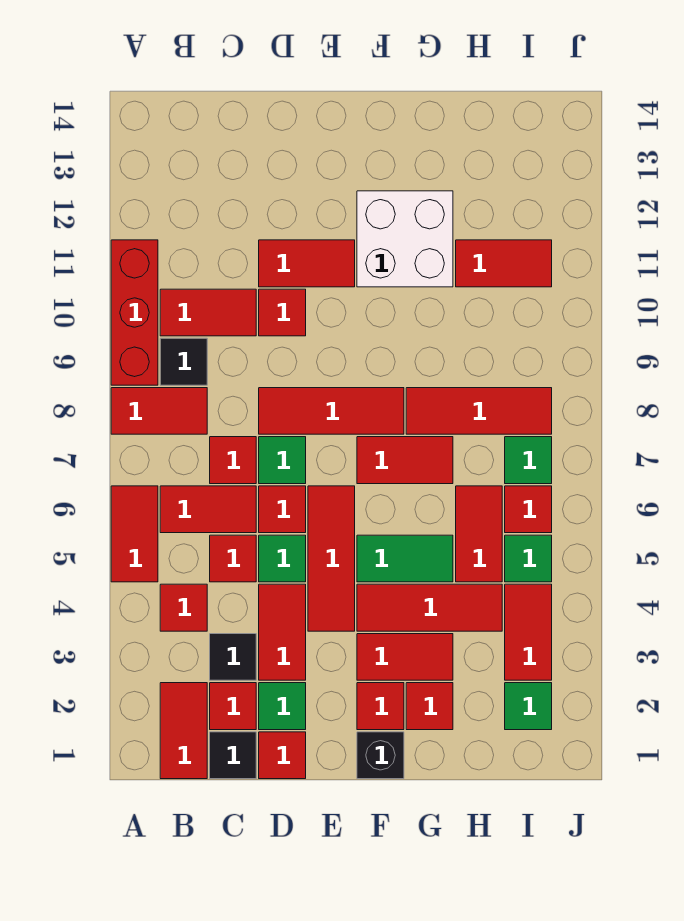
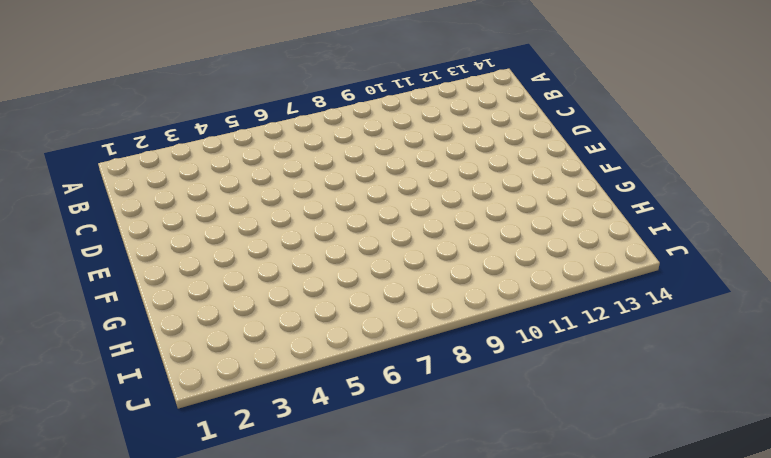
none -> red 1x2 tile [111,486,158,582]
none -> red 1x2 tile [111,388,207,434]
none -> red 1x3 brick [111,240,158,385]
none -> red 1x2 tile [160,683,207,779]

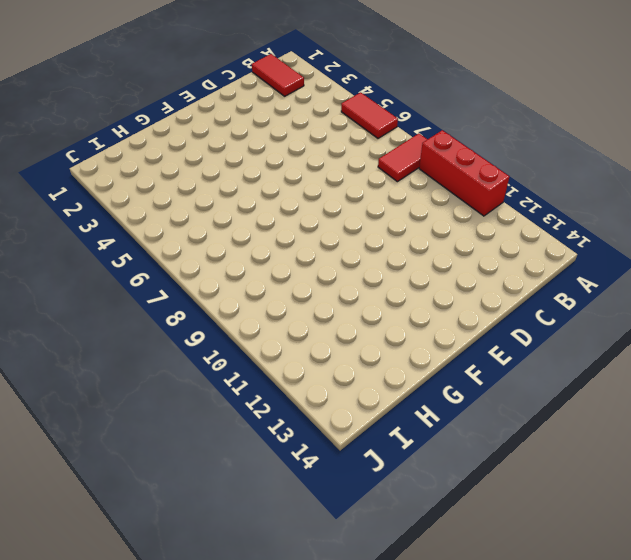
none -> red 1x1 tile [160,584,207,631]
none -> red 1x2 tile [160,486,256,533]
none -> black 1x1 tile [160,338,207,385]
none -> red 1x2 tile [160,289,256,336]

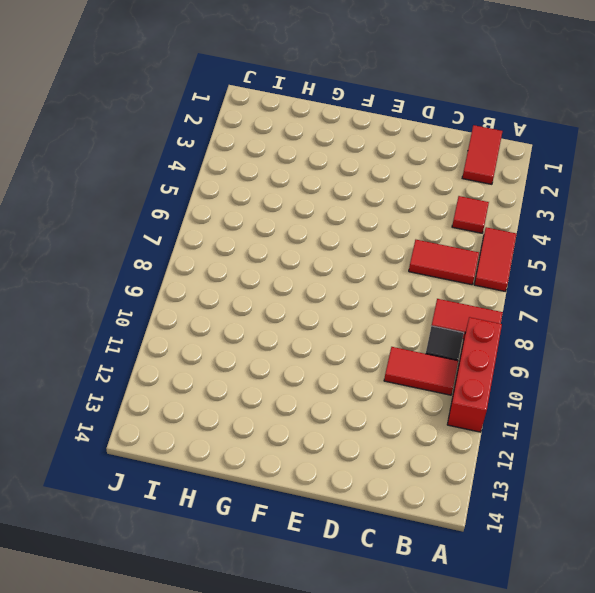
none -> black 1x1 tile [210,732,256,779]
none -> red 1x1 tile [210,683,256,730]
none -> black 1x1 tile [210,634,256,680]
none -> red 1x1 tile [210,535,256,582]

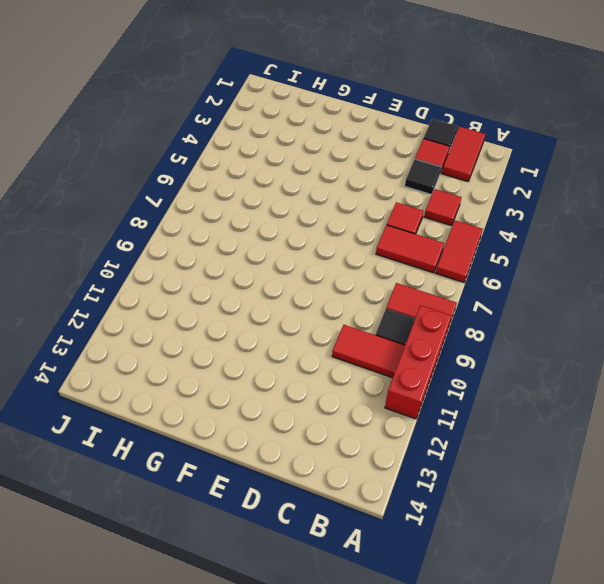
none -> red 1x1 tile [210,437,256,484]
none -> red 1x1 tile [259,732,306,779]
none -> green 1x1 tile [259,683,306,730]
none -> red 1x2 tile [259,584,306,680]

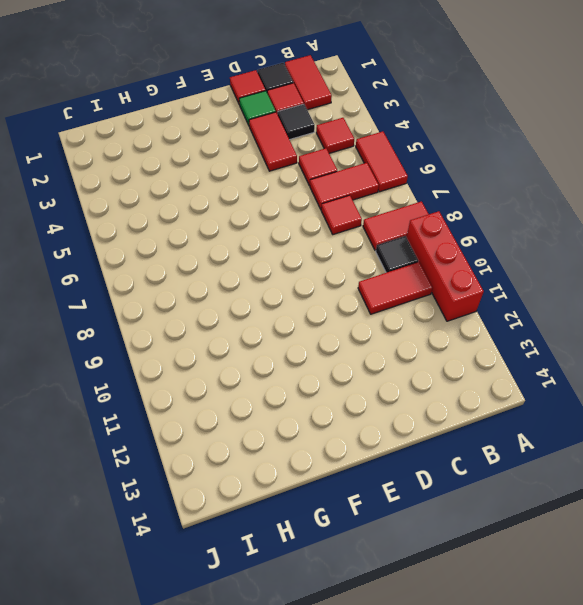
none -> green 1x1 tile [259,535,306,582]
none -> red 1x1 tile [259,486,306,533]
none -> green 1x1 tile [259,437,306,484]
none -> red 1x3 tile [259,388,404,434]

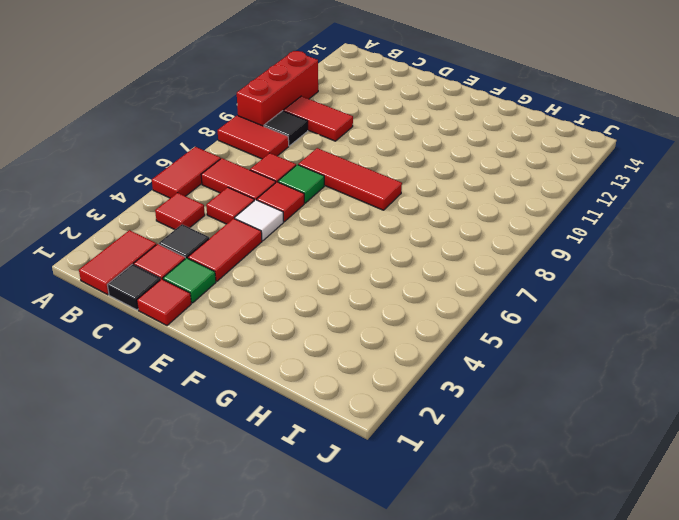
white 1x1 tile [235,200,284,241] -> green 1x1 tile [259,535,306,582]
none -> red 1x1 tile [259,289,306,336]
none -> red 1x2 tile [259,240,355,287]
none -> red 1x3 tile [308,486,355,631]
none -> black 1x1 brick [357,732,404,779]

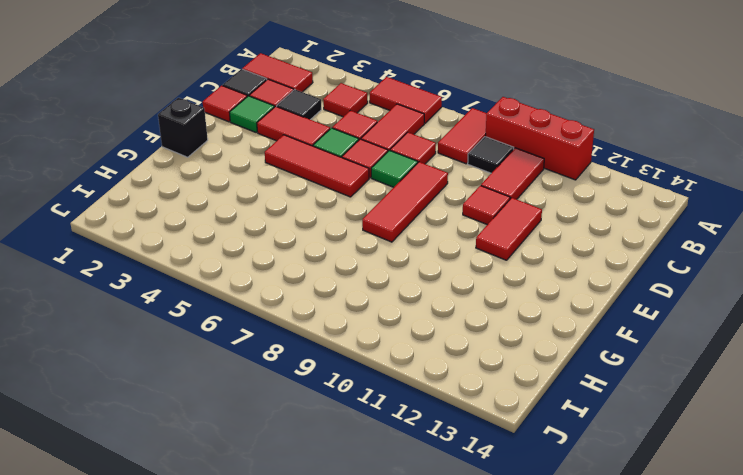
none -> red 1x1 tile [357,683,404,730]
none -> red 1x2 tile [357,634,453,680]
none -> red 1x3 tile [357,584,502,631]
none -> green 1x2 tile [357,535,453,582]

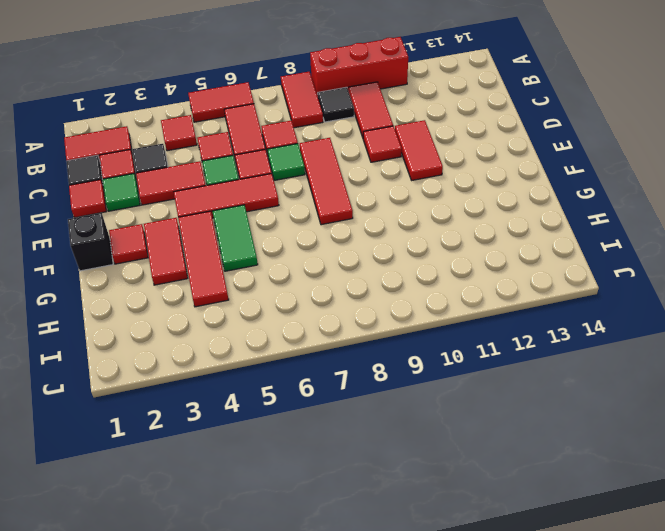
none -> red 1x2 tile [357,437,453,484]
none -> white 2x2 brick [357,191,453,287]
none -> red 1x1 tile [406,683,453,730]
none -> red 1x3 tile [406,388,552,434]

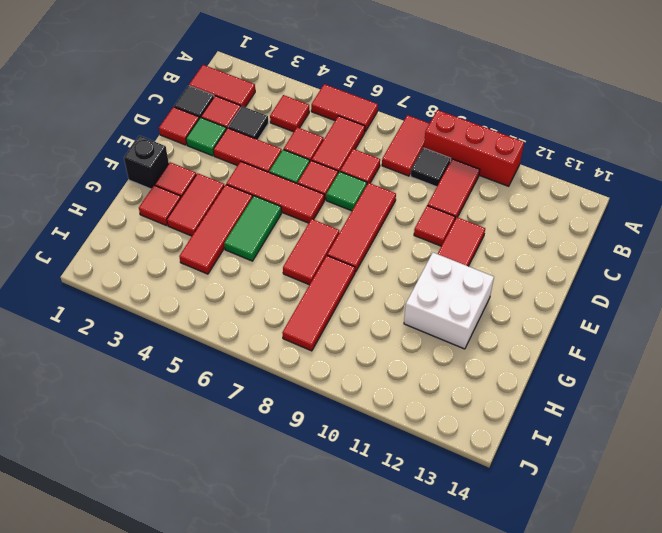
none -> red 1x2 tile [456,486,502,582]
none -> red 1x2 tile [456,240,552,287]
none -> green 1x1 tile [505,683,552,730]
none -> red 1x2 tile [505,584,552,680]

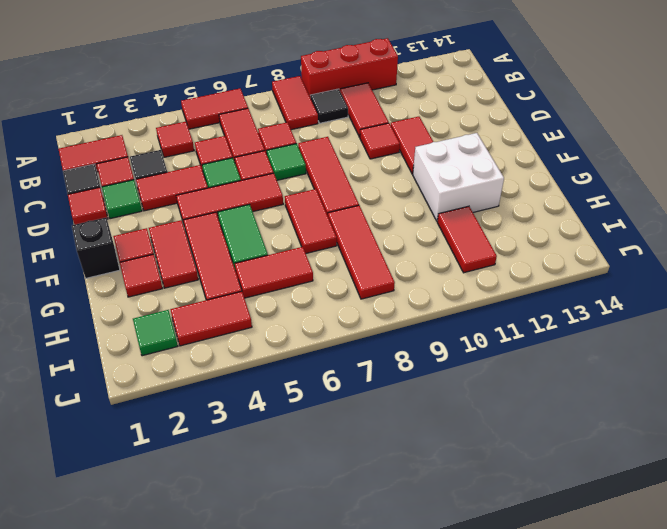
none -> green 1x1 tile [505,535,552,582]
none -> red 1x1 tile [505,486,552,533]
none -> green 1x1 tile [505,437,552,484]

